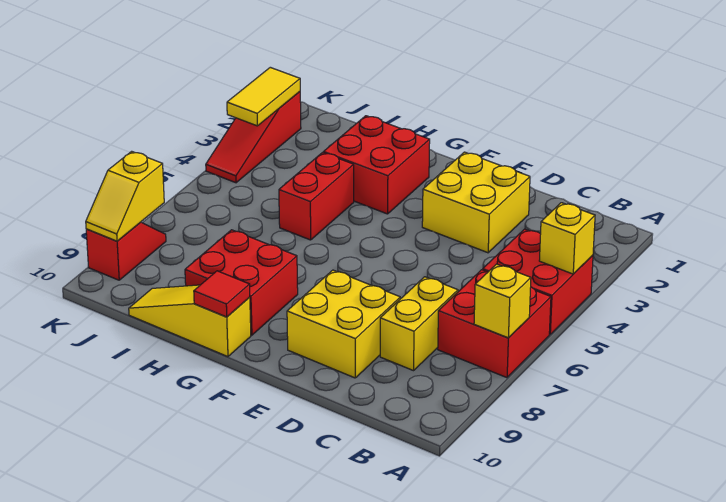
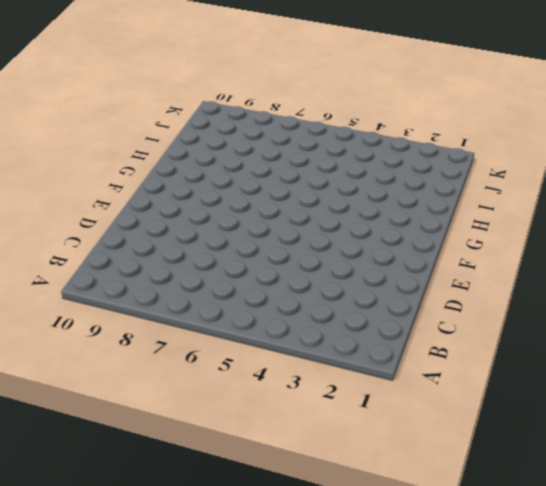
none -> red 2x2 brick [483,229,593,334]
none -> red 2x2 brick [438,270,551,378]
none -> yellow 1x2 brick [380,277,458,371]

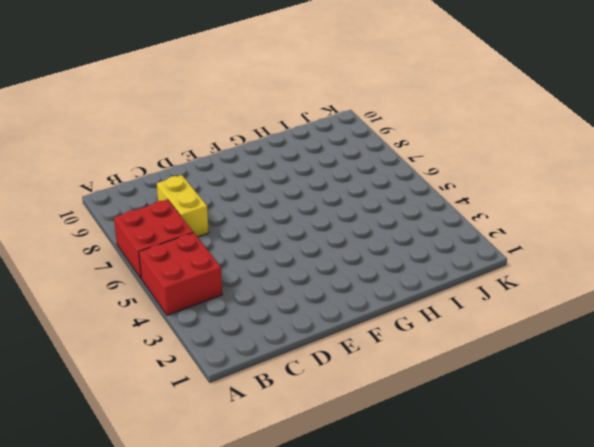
none -> yellow 2x2 brick [422,152,530,253]
none -> yellow 2x2 brick [287,270,400,378]
none -> red 2x2 brick [324,116,430,214]

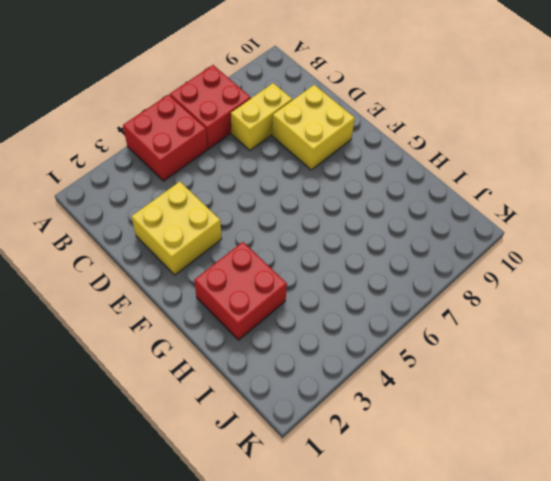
none -> red 2x2 brick [185,230,298,335]
none -> yellow 1x3 slope [129,285,251,357]
none -> red 1x2 brick [279,153,354,240]

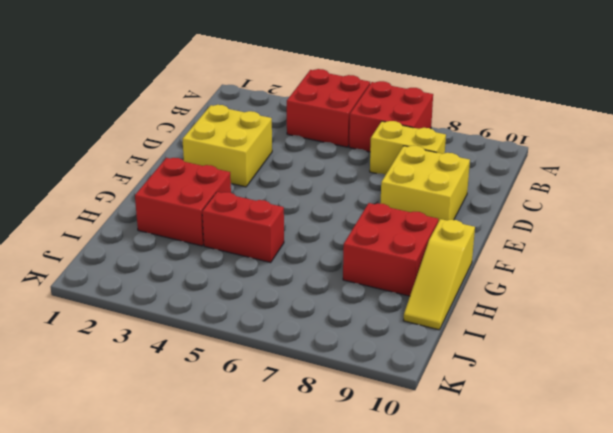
none -> red 1x3 slope [206,92,301,183]
none -> red 1x2 slope [86,222,166,280]
none -> yellow 1x1 brick [539,203,595,274]

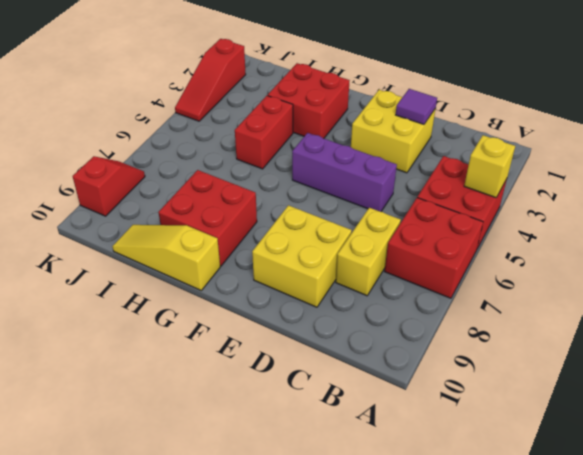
purple 1x1 tile [396,89,437,124] -> none
purple 1x3 brick [292,133,397,212] -> none
none -> yellow 1x1 brick [474,264,531,338]
none -> red 1x1 tile [194,271,250,317]
none -> yellow 1x2 tile [227,67,300,126]

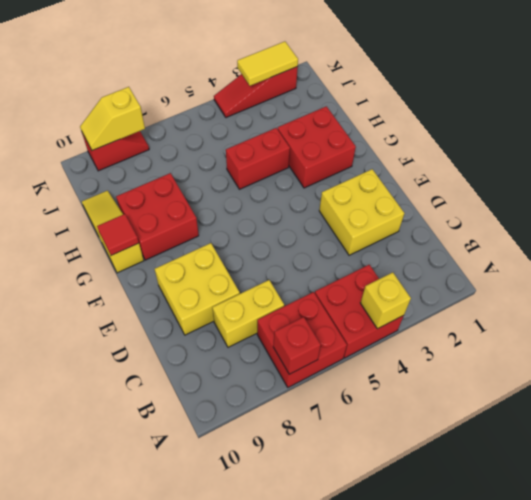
red 1x1 brick [273,317,321,374] -> yellow 1x1 brick [474,264,531,338]

